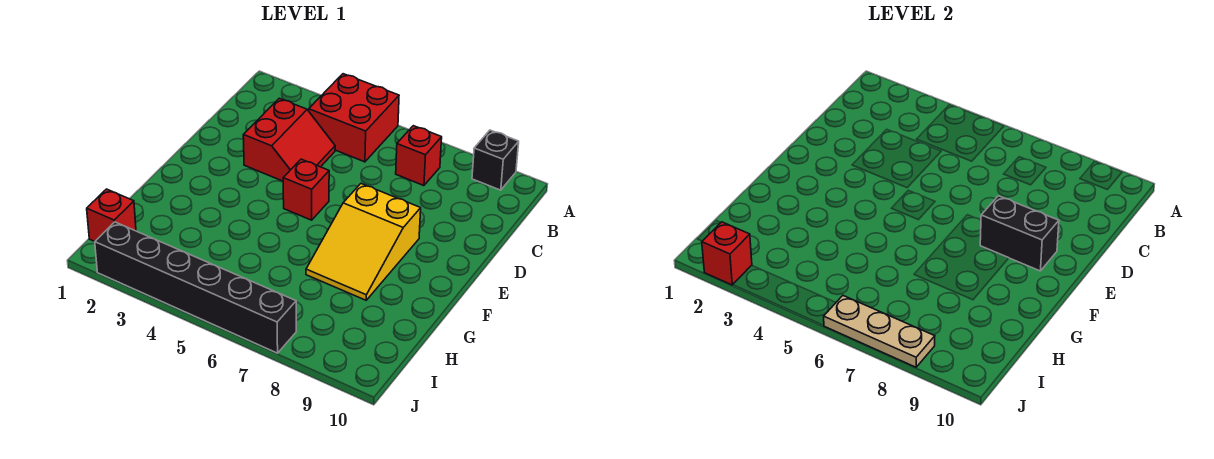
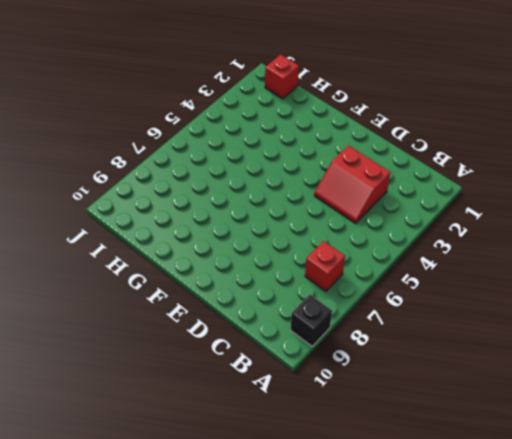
none -> red 2x2 brick [309,74,399,162]
none -> red 1x1 brick [283,159,329,220]

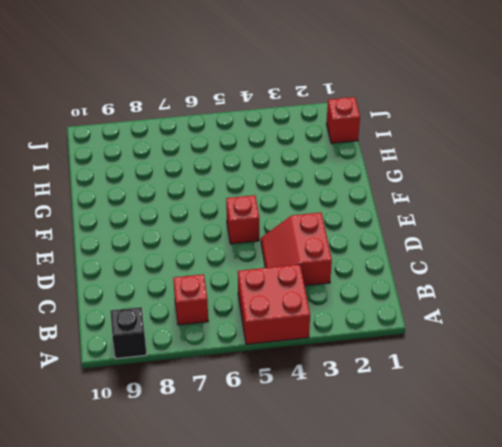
none -> yellow 2x3 slope [306,184,421,300]
none -> black 1x6 brick [95,222,296,353]

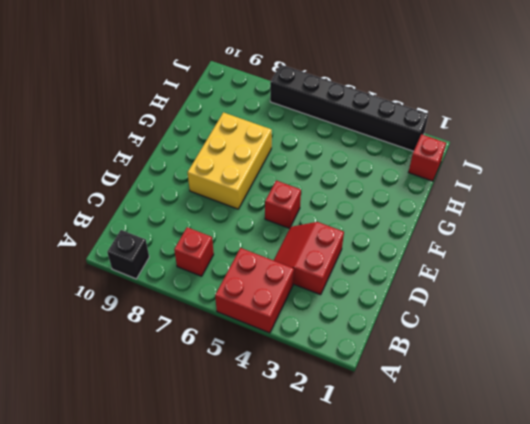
yellow 2x3 brick [187,112,272,209] -> yellow 2x3 slope [306,184,421,300]
none -> black 1x2 brick [980,196,1059,271]
none -> red 1x1 brick [702,222,752,285]

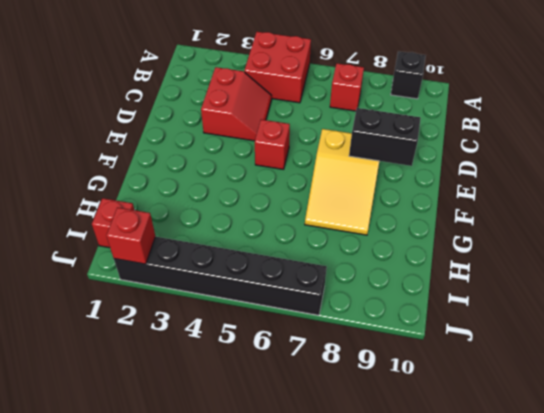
none -> tan 1x3 plate [824,296,935,367]

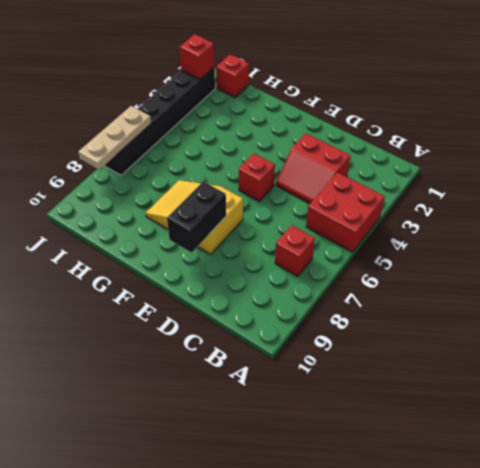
none -> black 1x1 brick [472,130,519,190]

